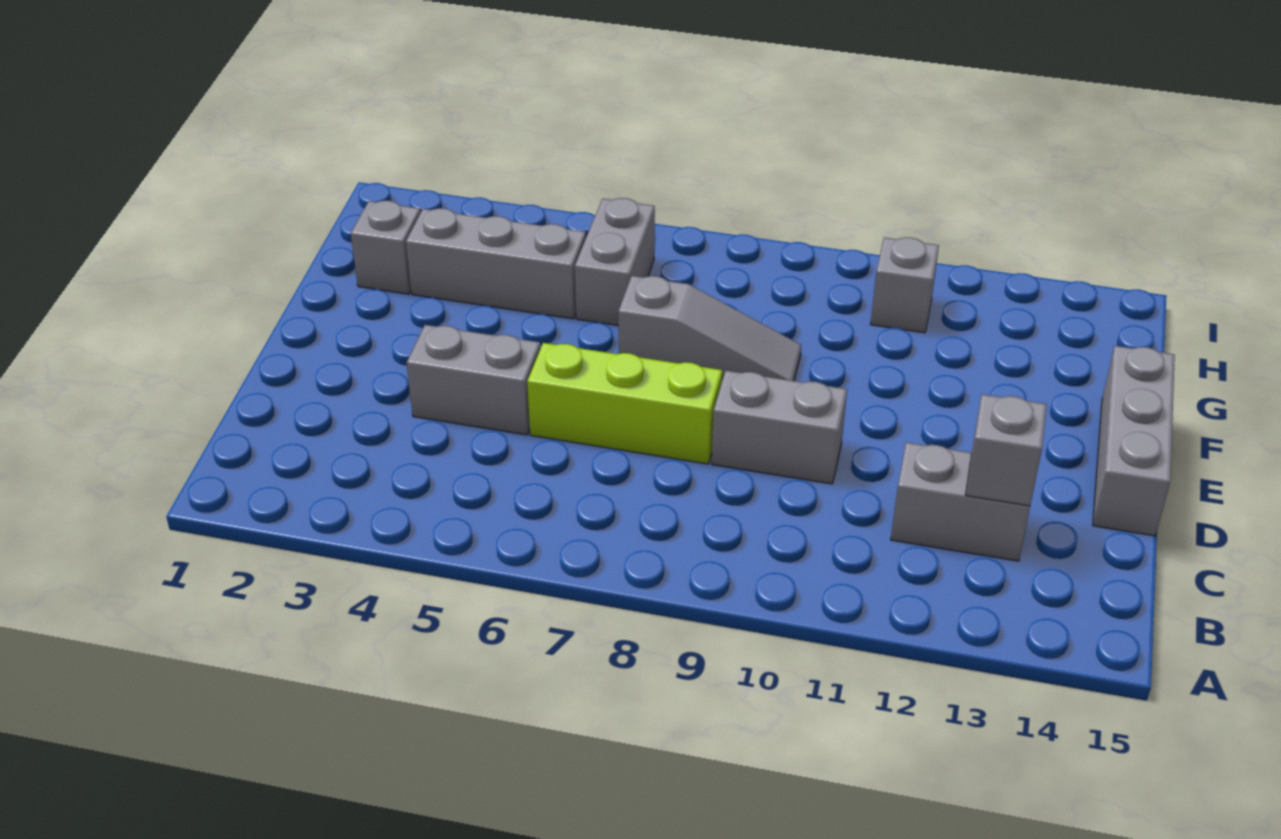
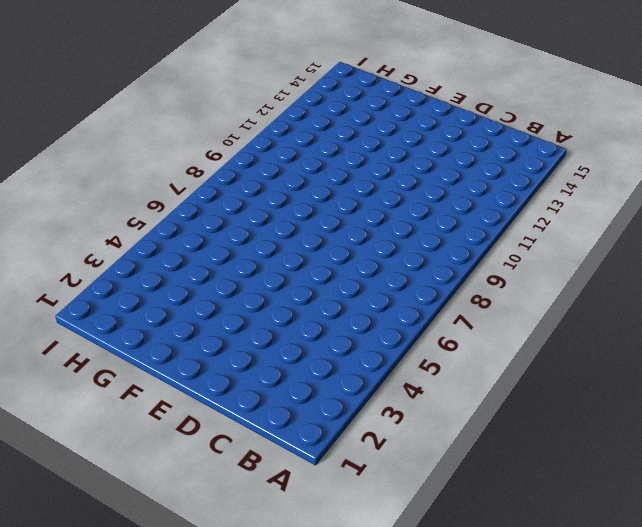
none -> grey 1x2 brick [891,442,1030,561]
none -> grey 1x2 brick [407,325,540,435]

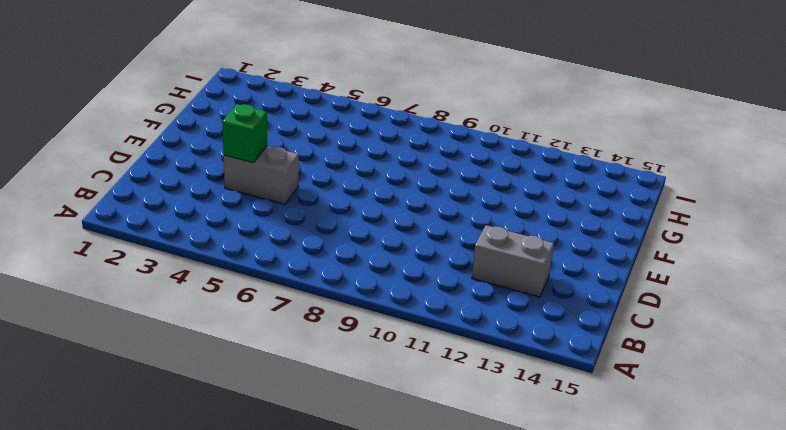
green 1x1 brick [222,104,267,163] -> none
none -> lime 1x3 brick [527,343,722,464]
none -> grey 1x2 brick [712,371,847,484]

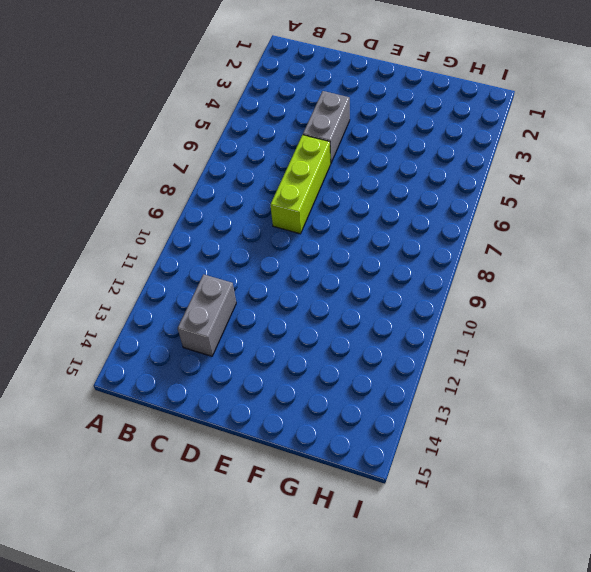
none -> grey 1x2 brick [712,371,847,484]
none -> grey 1x3 brick [1093,346,1175,536]

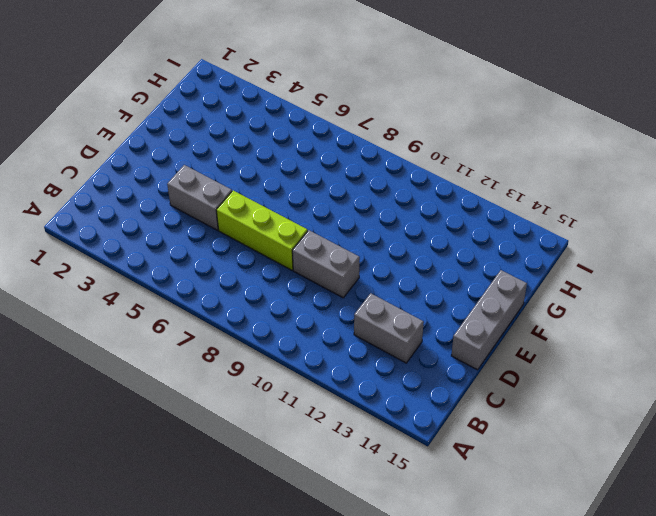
none -> grey 1x3 slope [618,276,801,381]
none -> grey 1x1 brick [351,201,421,294]

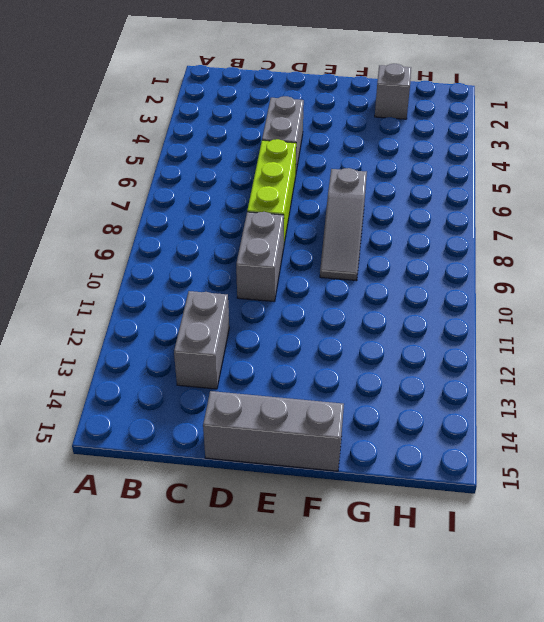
none -> grey 1x3 brick [406,208,586,319]
none -> grey 1x2 brick [575,198,655,325]

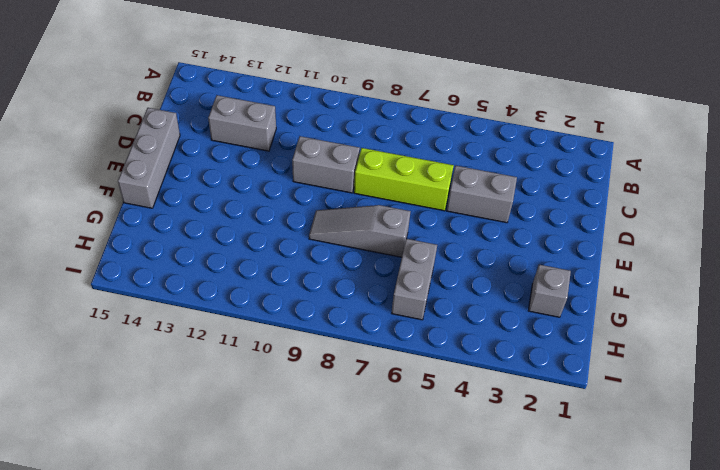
none -> grey 1x3 brick [406,208,586,319]
none -> grey 1x1 brick [871,237,939,333]

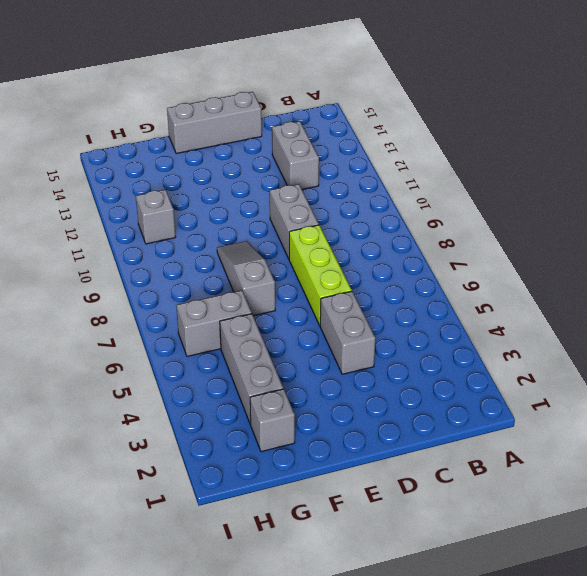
none -> grey 1x1 brick [966,394,1047,506]

